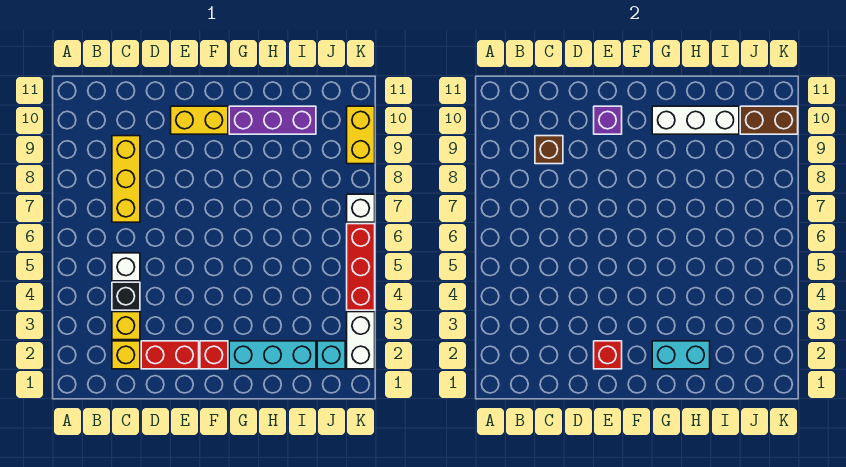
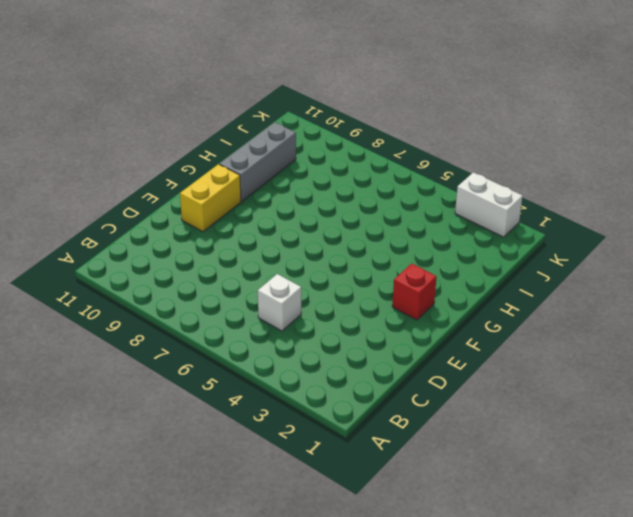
grey 1x3 brick [219,122,296,201] -> purple 1x3 brick [229,106,316,134]
none -> yellow 1x1 brick [112,341,140,369]
none -> yellow 1x1 brick [112,312,140,340]
none -> black 1x1 brick [112,282,140,310]

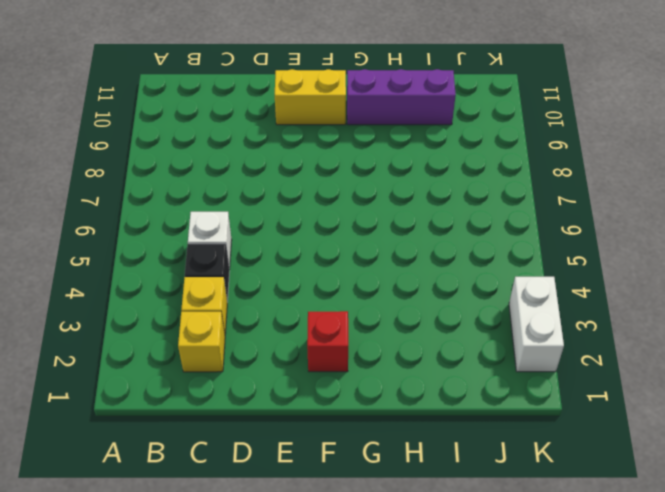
none -> yellow 1x3 brick [112,136,140,222]
none -> red 1x2 brick [141,341,199,369]
none -> cyan 1x3 brick [229,341,316,369]

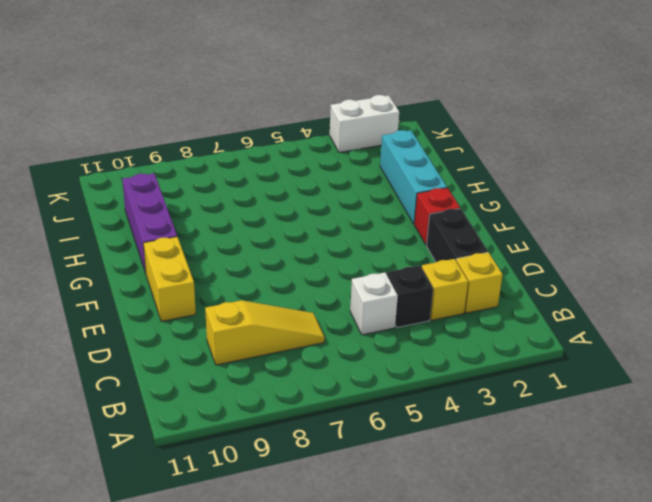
yellow 1x3 slope [205,300,324,365] -> yellow 1x3 brick [112,136,140,222]
black 1x2 brick [427,208,488,262] -> red 1x2 brick [141,341,199,369]
none -> cyan 1x1 brick [317,341,345,369]
none -> red 1x3 brick [347,224,375,310]
none -> white 1x1 brick [347,194,375,222]

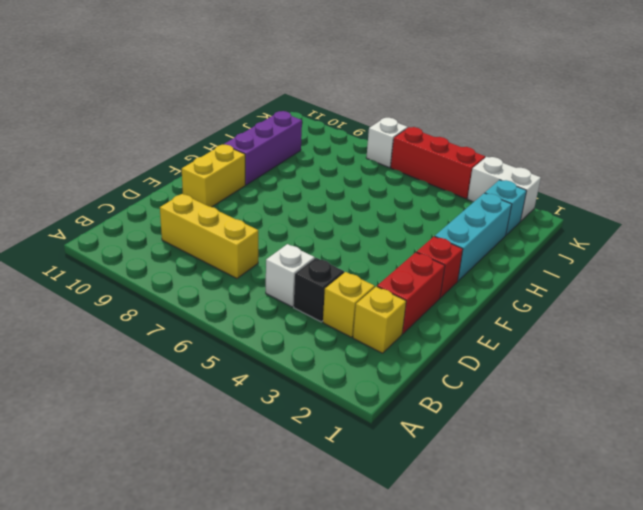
none -> yellow 1x2 brick [347,106,375,164]
none -> brown 1x1 brick [535,136,563,164]
none -> red 1x1 brick [594,341,622,369]

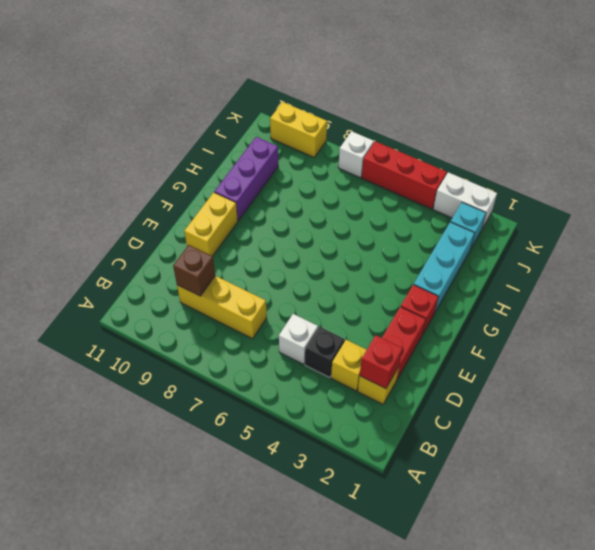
red 1x1 brick [360,335,403,389] -> red 1x1 brick moved to [594,341,622,369]
none -> purple 1x1 brick [594,106,622,134]
none -> cyan 1x2 brick [652,341,710,369]
none -> white 1x3 brick [652,106,739,134]

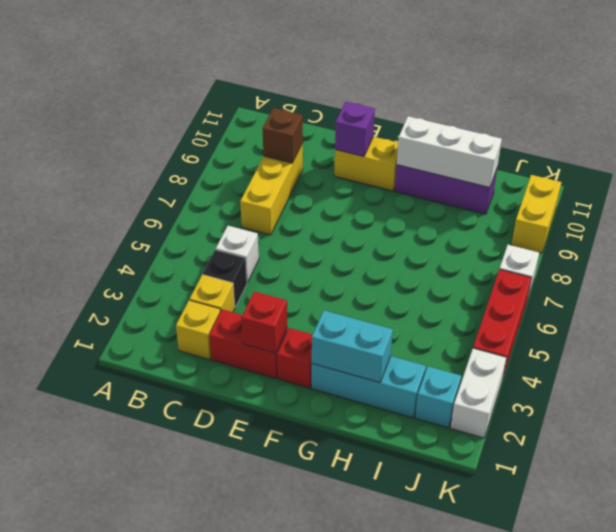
none -> brown 1x2 brick [740,106,798,134]

